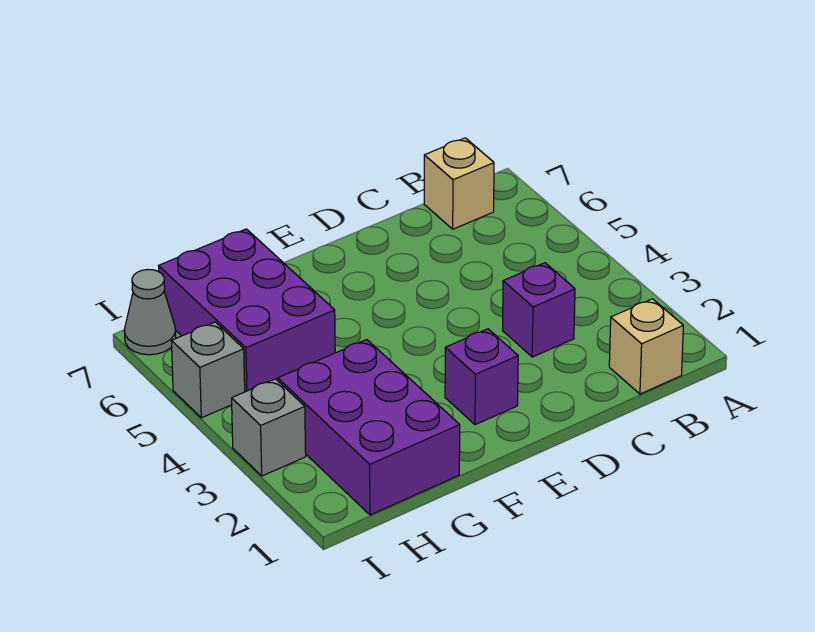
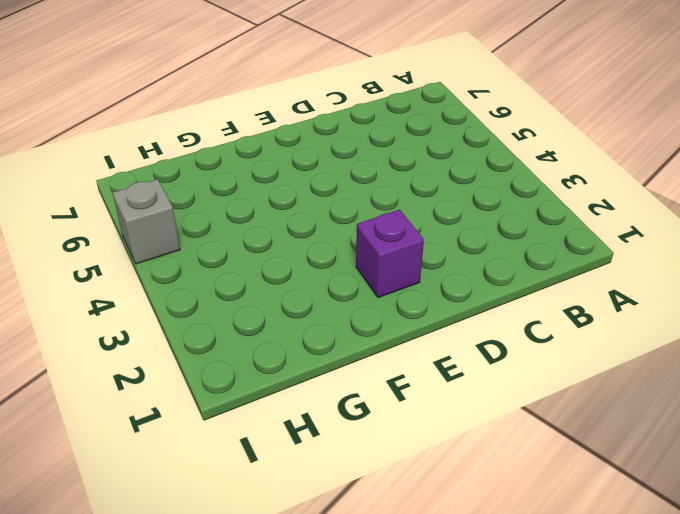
none -> tan 1x1 brick [609,299,683,394]
none -> tan 1x1 brick [424,138,494,229]

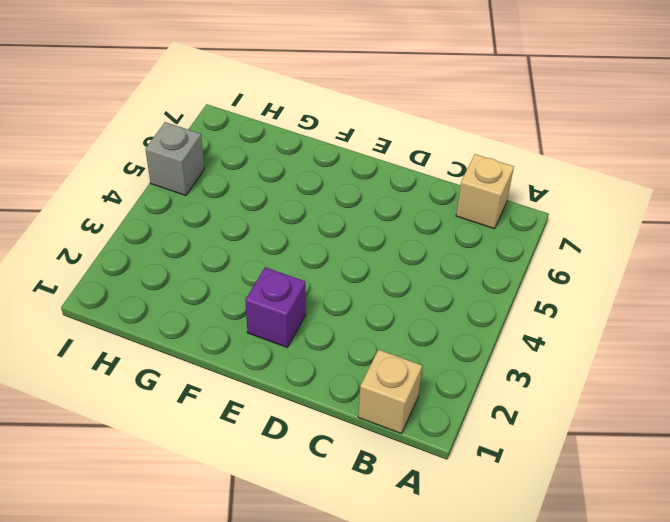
none -> purple 1x1 brick [503,263,575,357]
none -> purple 2x3 brick [278,340,460,515]

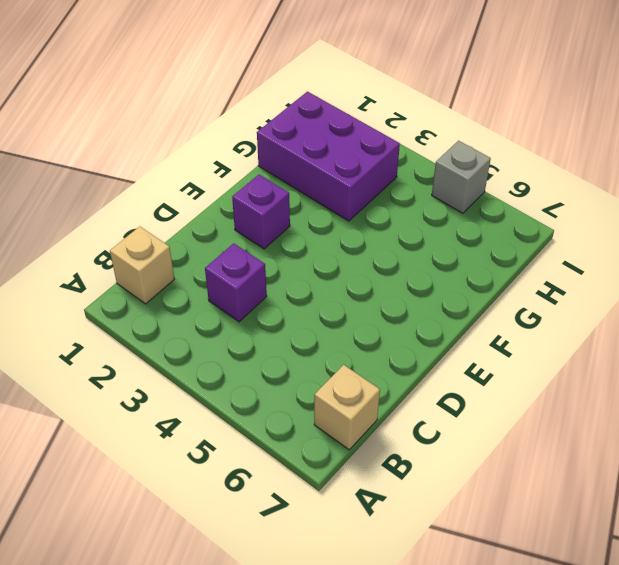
none -> purple 2x3 brick [159,229,335,392]
none -> grey 1x1 brick [232,379,306,476]

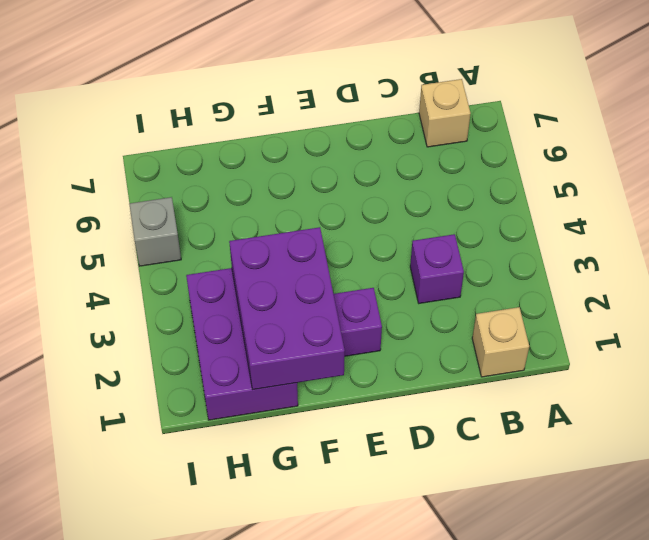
purple 2x3 brick [229,227,345,390] -> purple 2x3 brick moved to [159,229,335,392]
none -> grey 1x1 brick [232,379,306,476]
none -> grey 1x1 cone [124,270,176,355]

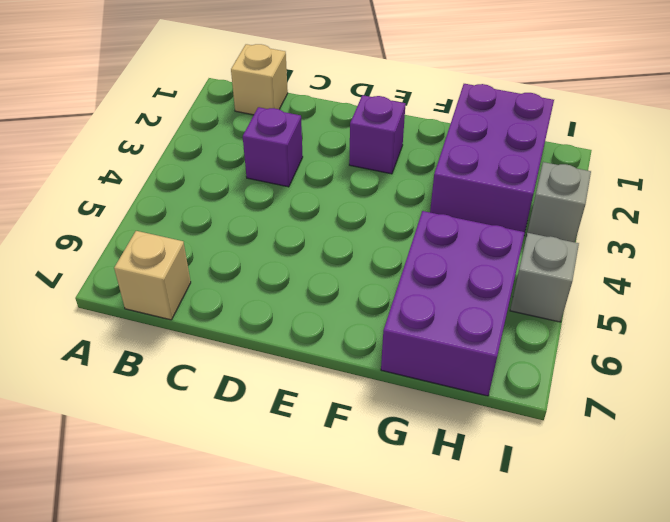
none -> grey 1x1 cone [124,270,176,355]

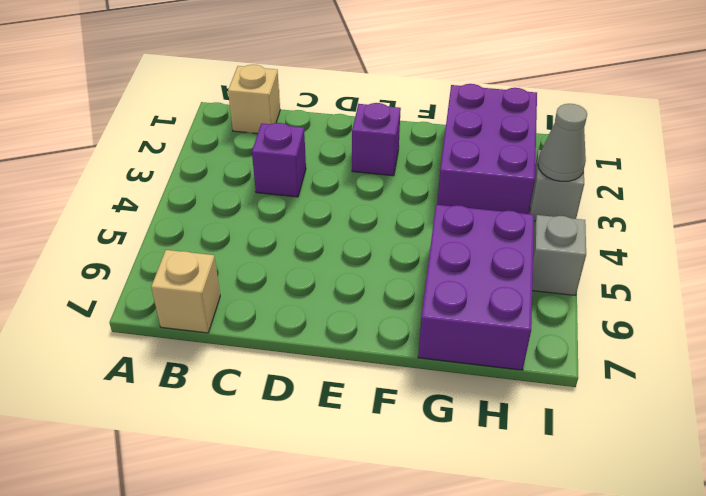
grey 1x1 cone [538,104,587,181] -> grey 1x1 cone moved to [124,270,176,355]

